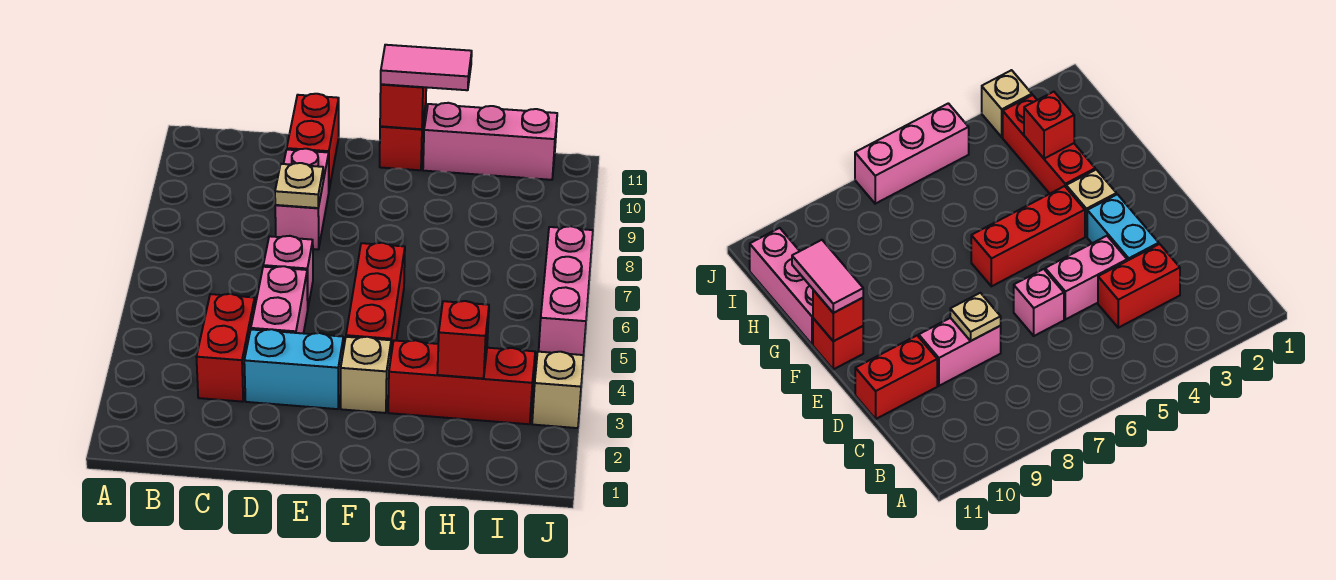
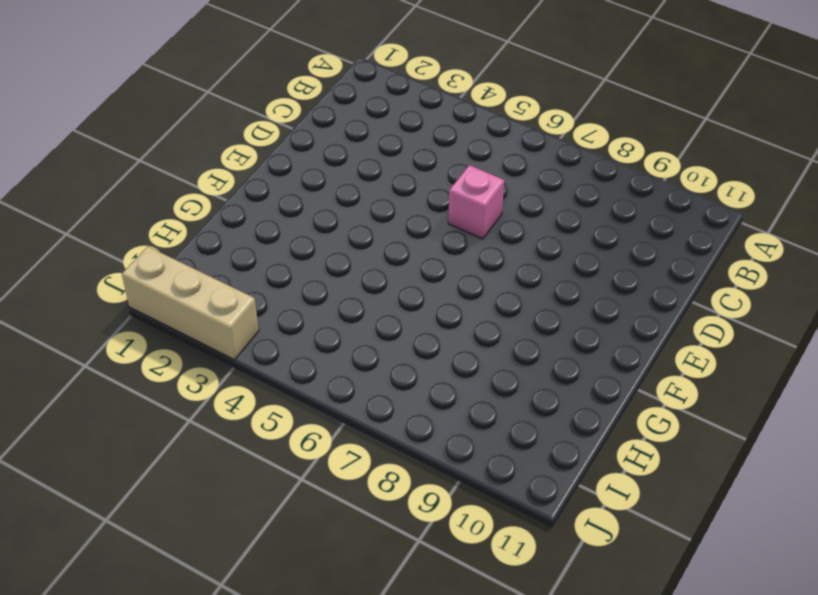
tan 1x3 brick [122,246,259,360] -> tan 1x1 brick [532,352,584,428]
none -> red 1x2 brick [196,294,255,402]
none -> cyan 1x2 brick [244,329,343,409]
none -> pink 1x2 brick [251,266,308,333]

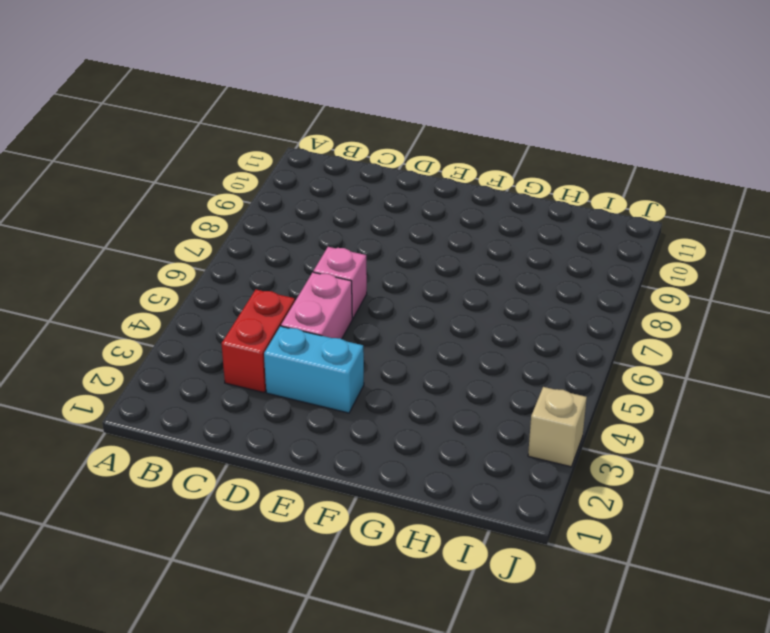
none -> pink 1x2 brick [275,149,329,249]
none -> red 1x2 brick [287,94,339,189]
none -> tan 1x1 brick [341,337,391,413]

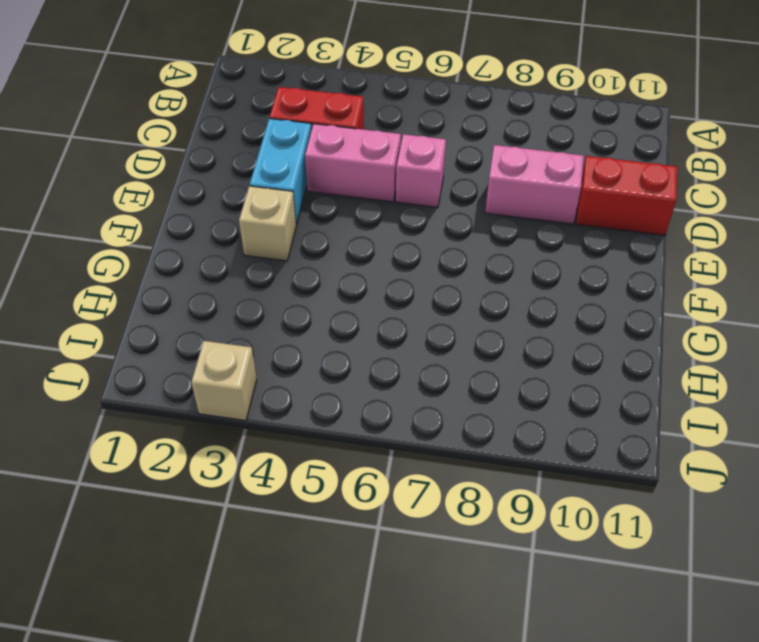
none -> red 1x3 brick [346,243,405,354]
none -> red 1x1 brick [380,106,426,170]
none -> red 1x3 brick [388,340,535,424]

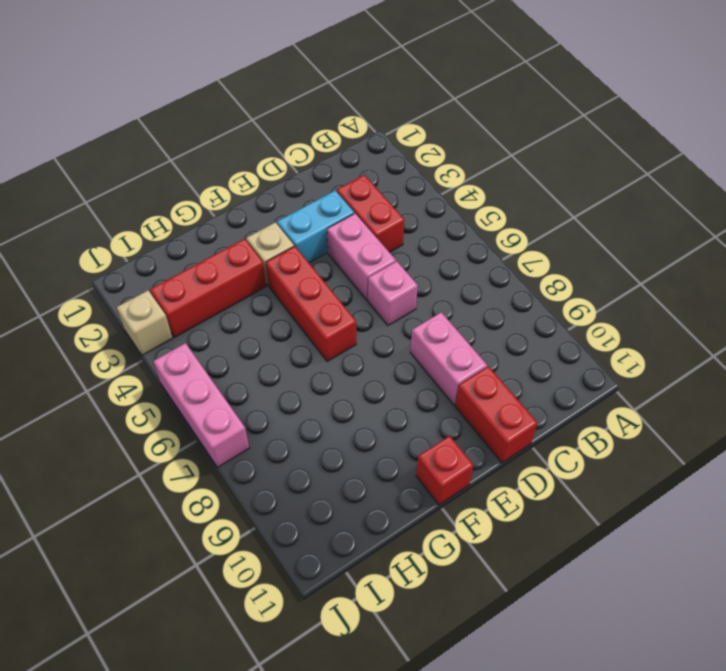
none -> pink 1x3 brick [423,103,557,180]
none -> tan 1x1 plate [275,163,323,208]
none -> red 1x1 brick [380,84,426,129]

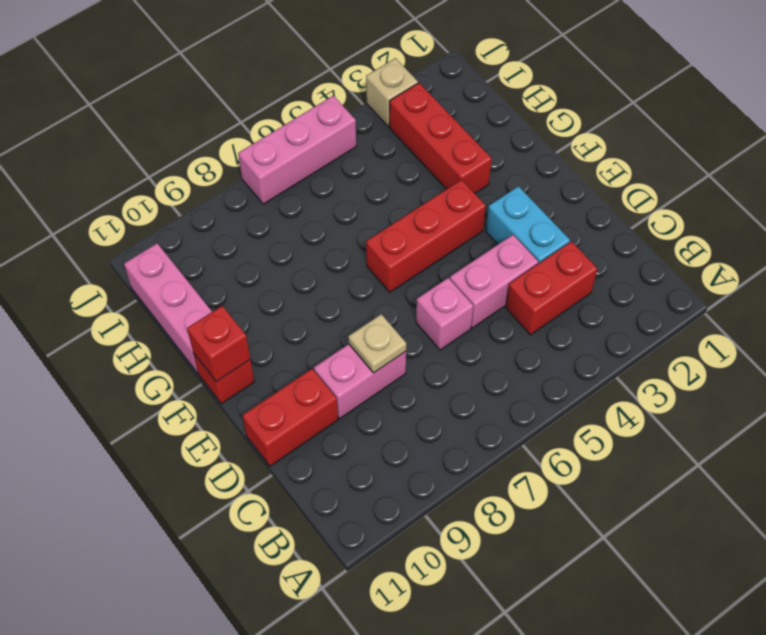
none -> tan 1x1 brick [341,337,391,413]
none -> red 1x1 brick [437,301,489,379]
none -> pink 1x2 tile [381,45,472,90]

